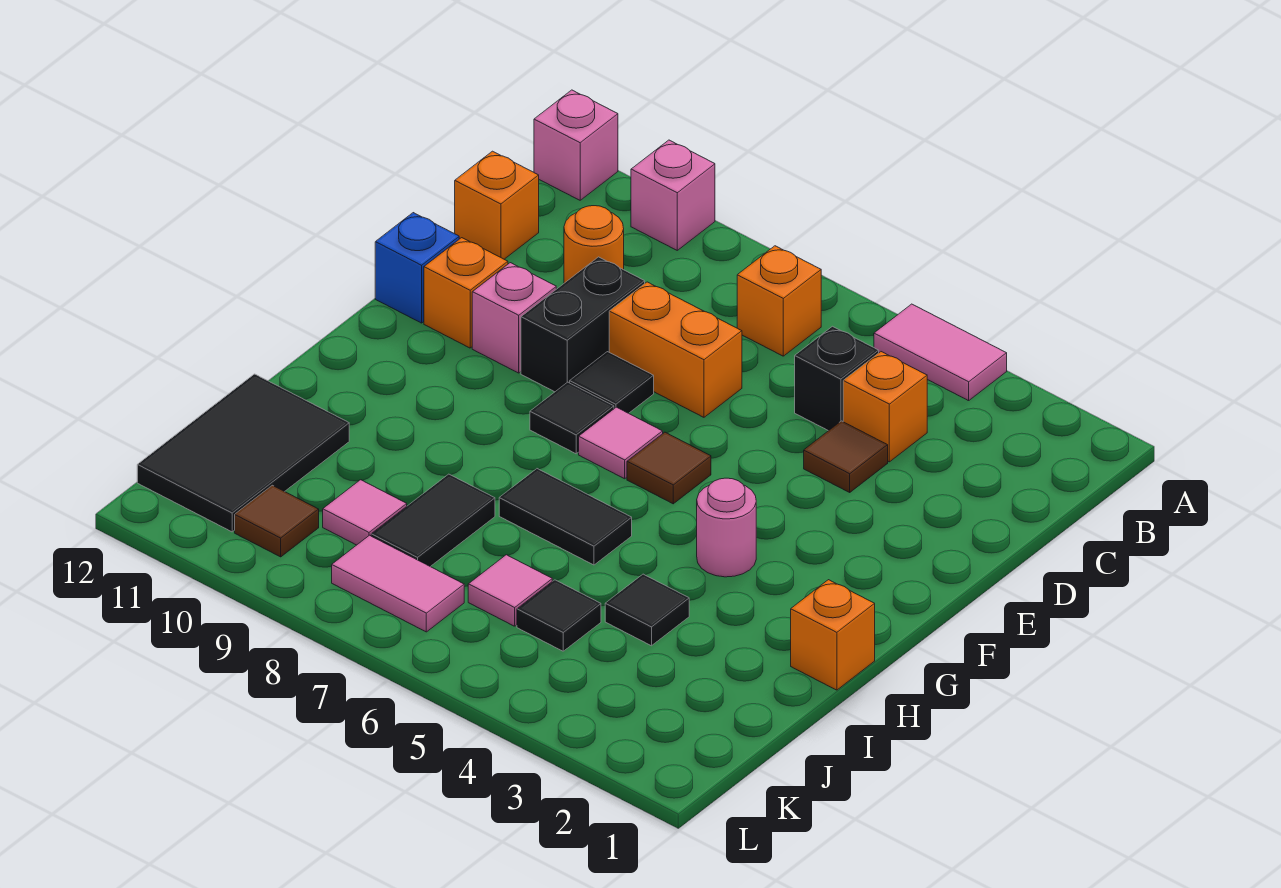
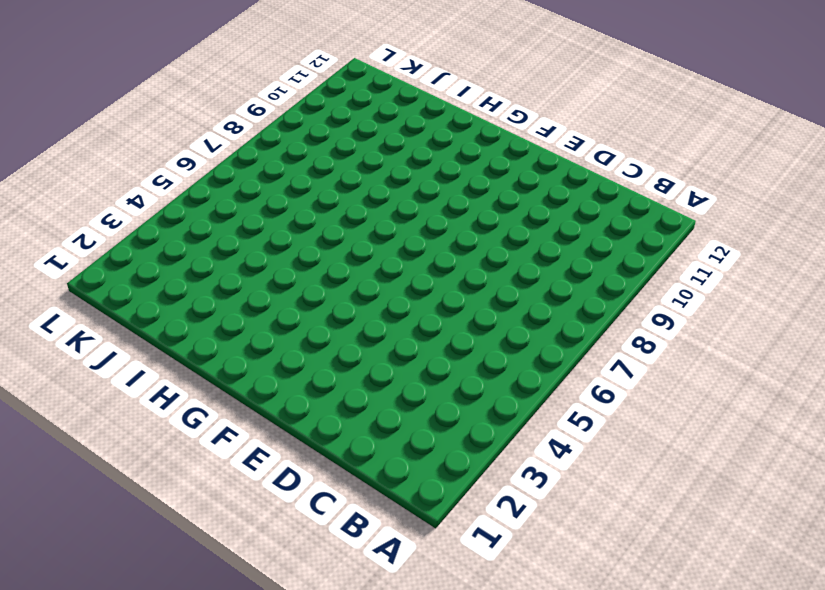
none -> pink 1x2 tile [874,304,1007,401]
none -> pink 1x1 brick [631,140,715,250]
none -> pink 1x1 brick [534,90,618,200]

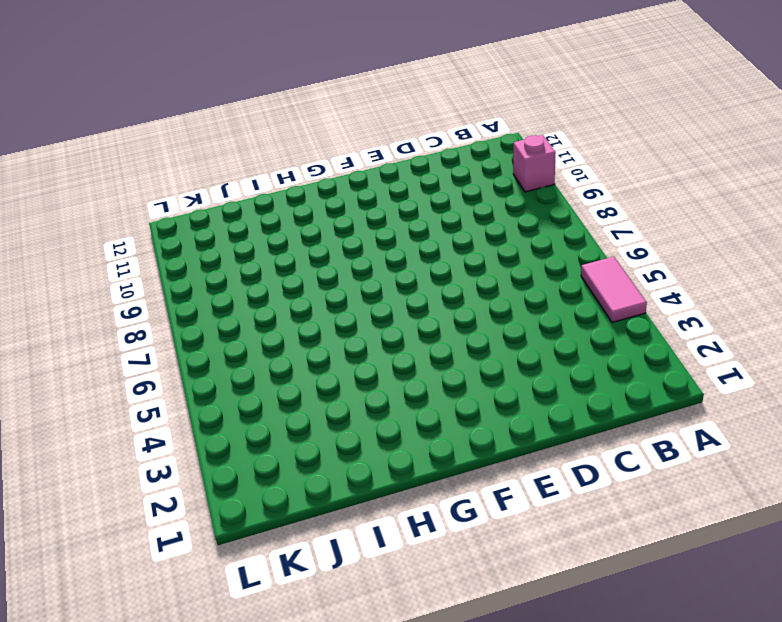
none -> pink 1x1 brick [534,90,618,200]
none -> orange 1x1 brick [737,246,821,356]
none -> orange 1x1 brick [843,352,927,462]

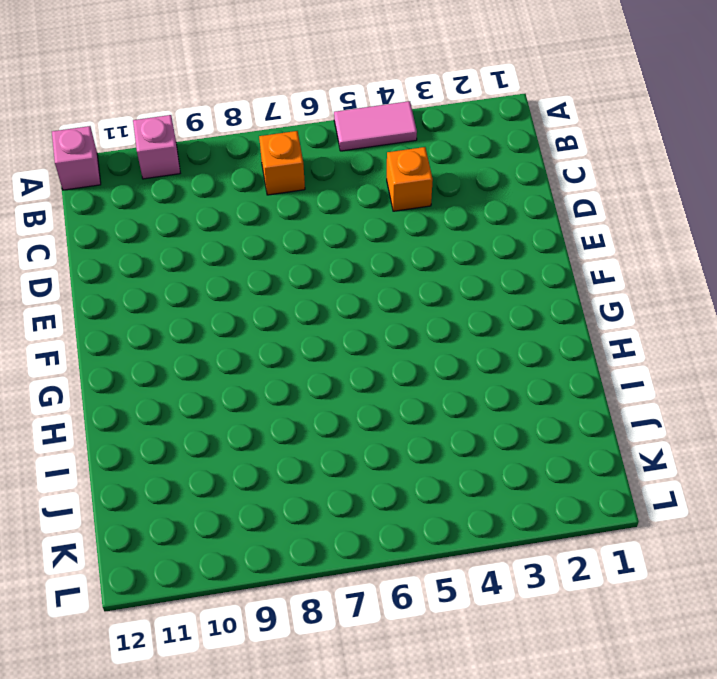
none -> black 1x1 brick [795,326,879,431]
none -> orange 1x1 round brick [564,206,624,283]
none -> orange 1x1 brick [455,151,539,259]

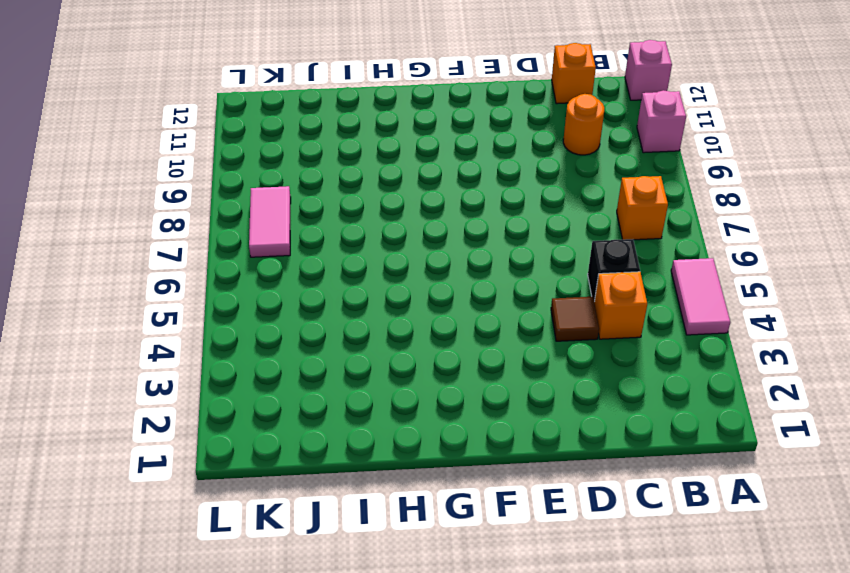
none -> orange 1x2 brick [609,282,742,417]
none -> black 1x2 brick [521,257,645,392]
none -> black 1x1 tile [570,352,654,413]

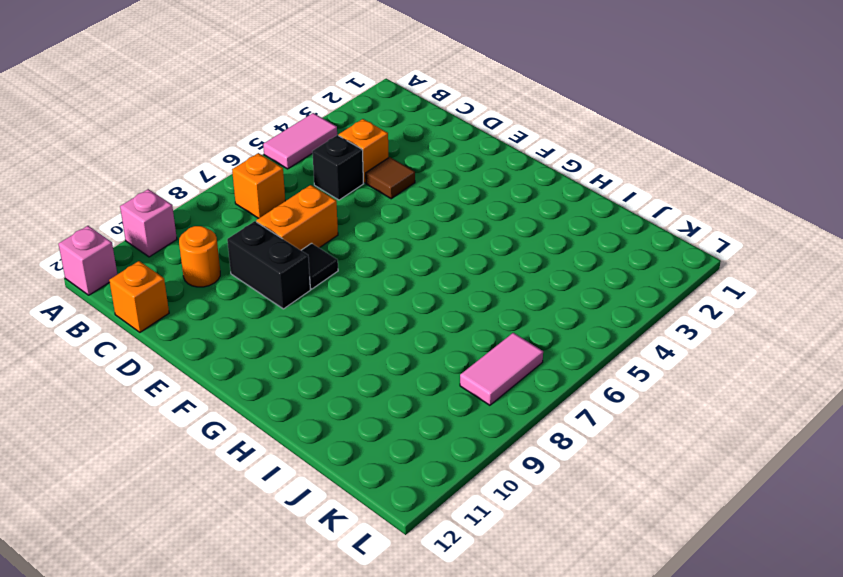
none -> pink 1x1 brick [472,263,556,373]
none -> orange 1x1 brick [424,238,508,348]
none -> blue 1x1 brick [375,213,459,323]

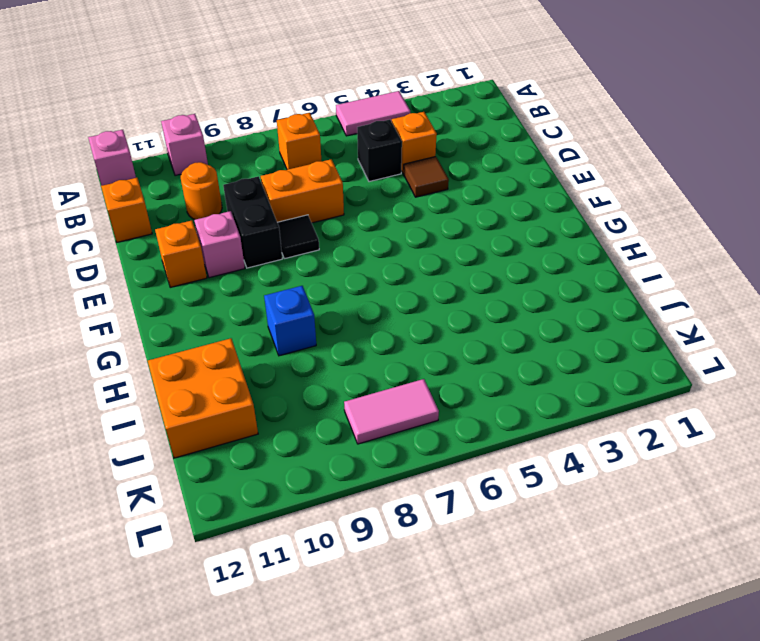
blue 1x1 brick [264,286,316,356] -> blue 1x1 brick moved to [375,213,459,323]
orange 2x2 brick [148,338,258,458] -> black 2x3 tile [137,374,349,532]
none -> brown 1x1 tile [627,432,711,504]
none -> pink 1x1 tile [579,407,663,479]
none -> black 1x1 tile [530,382,614,454]

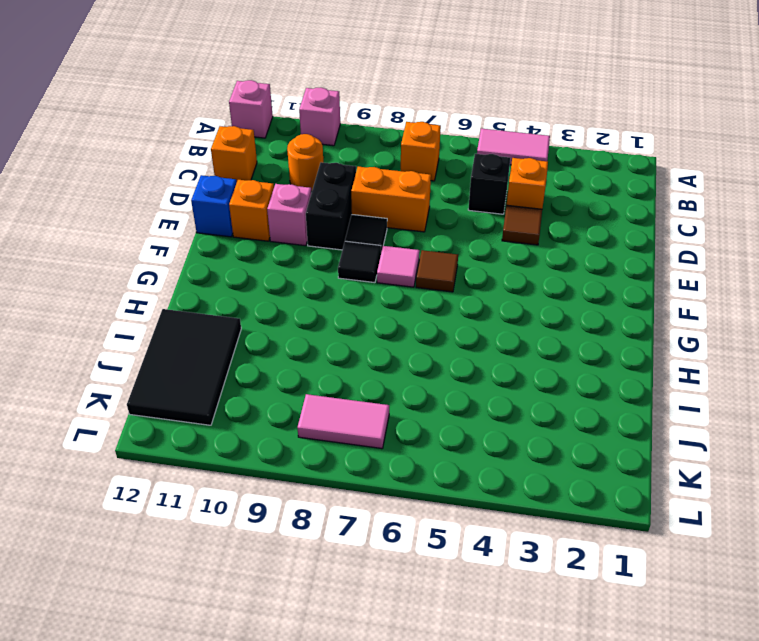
none -> pink 1x1 round brick [697,478,756,577]
none -> orange 1x1 brick [791,580,875,690]
none -> black 1x2 tile [499,469,632,565]

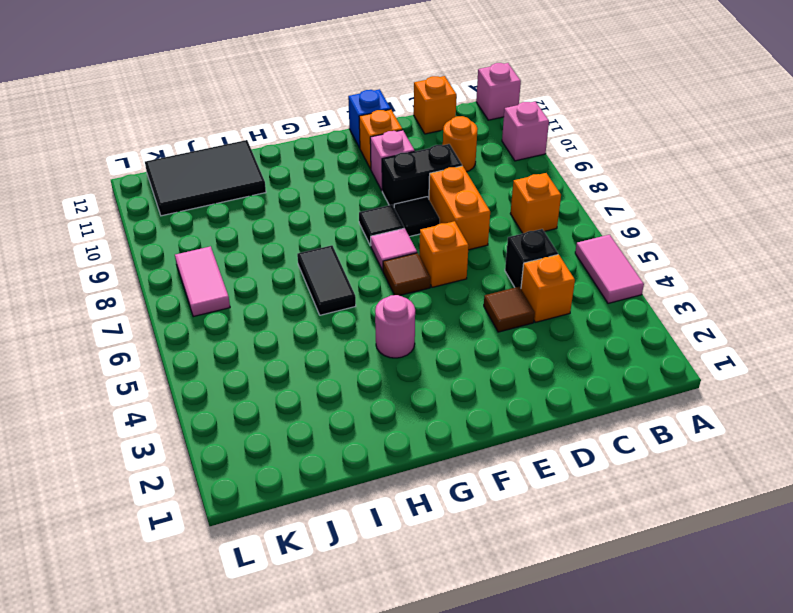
orange 1x1 brick [419,221,469,287] -> orange 1x1 brick moved to [791,580,875,690]
none -> black 1x1 tile [605,574,689,646]
none -> black 1x2 tile [371,474,495,567]
none -> black 1x1 tile [517,580,601,651]

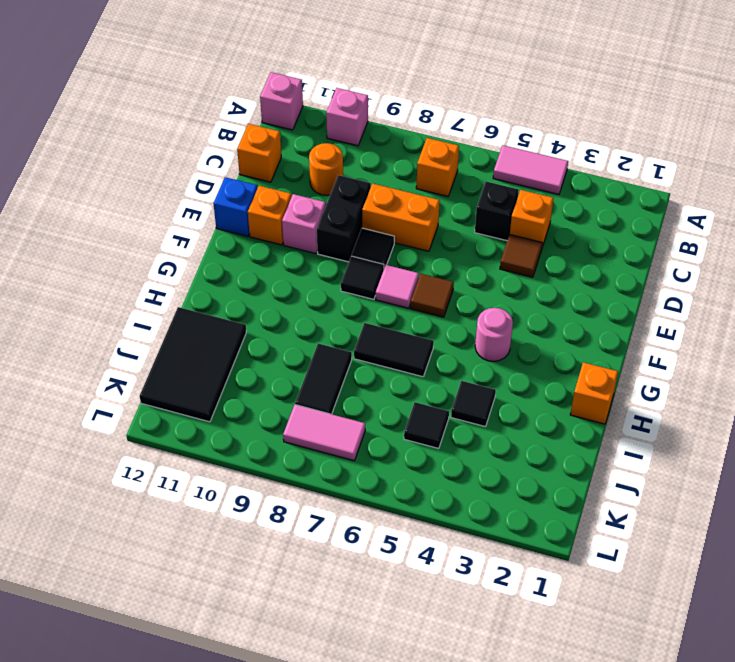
none -> pink 1x1 tile [468,555,552,626]
none -> pink 1x1 tile [323,480,407,545]
none -> brown 1x1 tile [235,485,319,557]

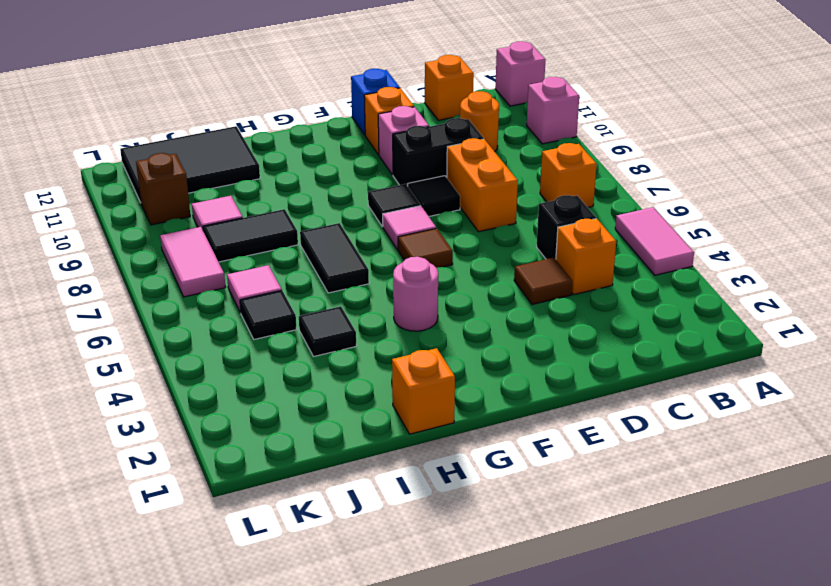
brown 1x1 brick [136,153,190,225] -> brown 1x1 tile [235,485,319,557]

